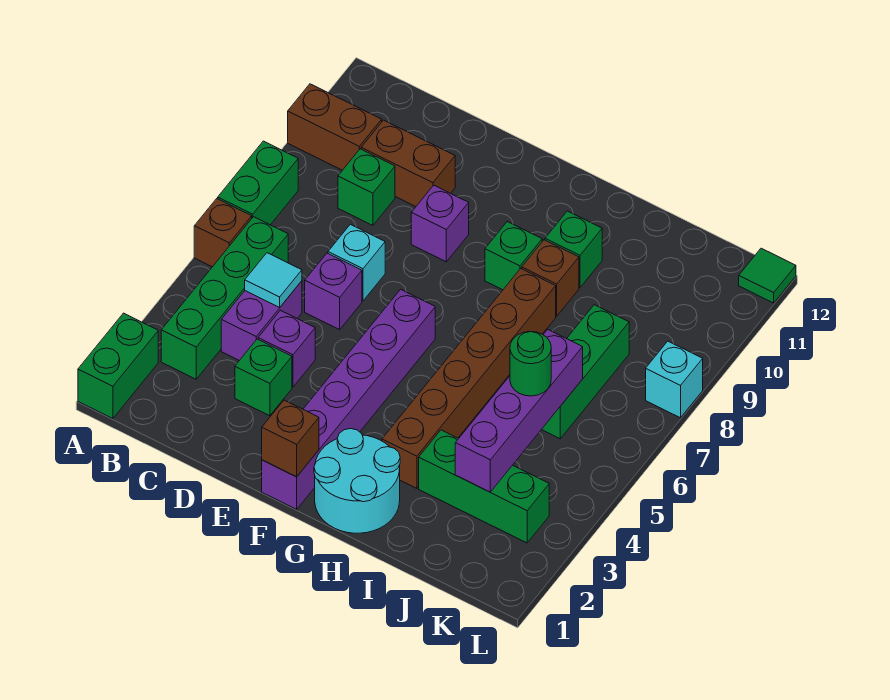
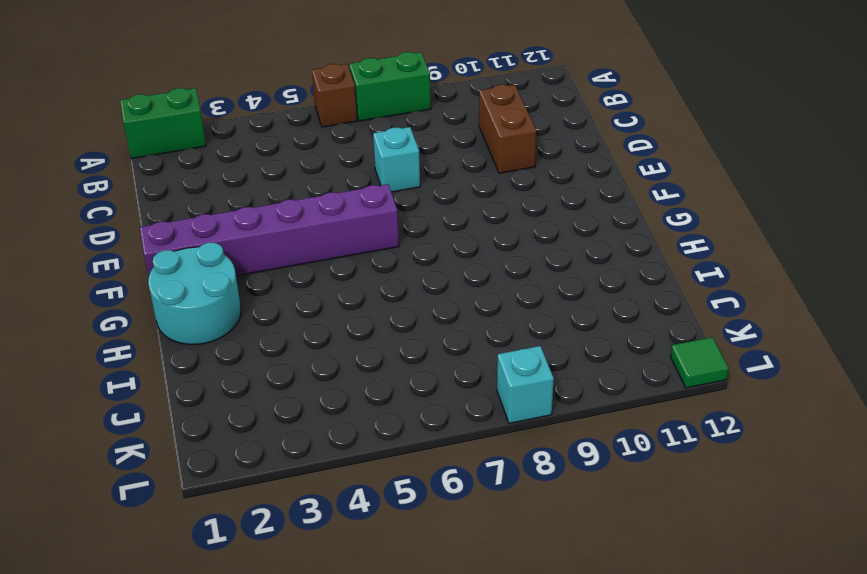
none -> brown 1x2 brick [288,84,382,170]
none -> green 1x4 brick [161,217,288,379]
none -> purple 1x2 brick [221,281,302,361]

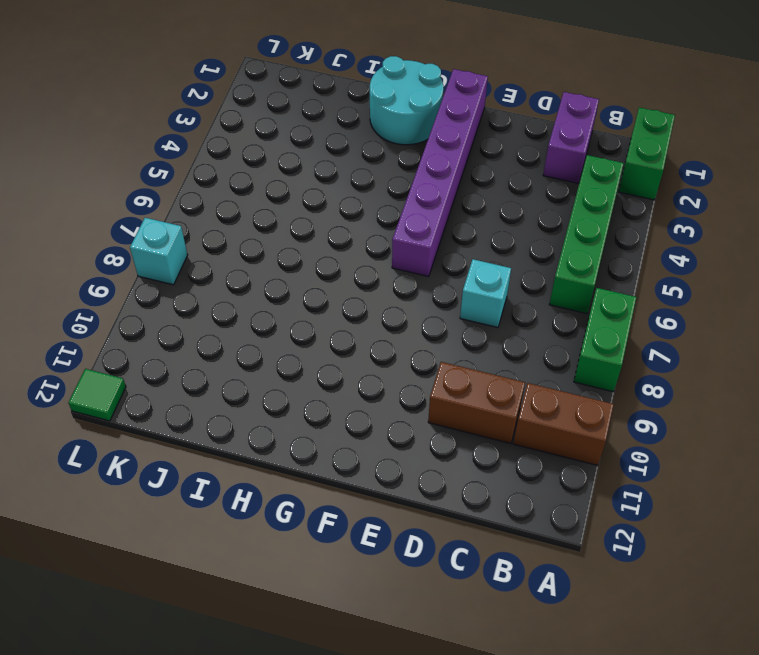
purple 1x2 brick [543,92,599,183] -> purple 1x2 brick moved to [221,281,302,361]
none -> brown 1x1 brick [194,199,252,267]
none -> green 1x1 brick [338,149,395,225]
none -> green 1x1 brick [235,339,292,416]

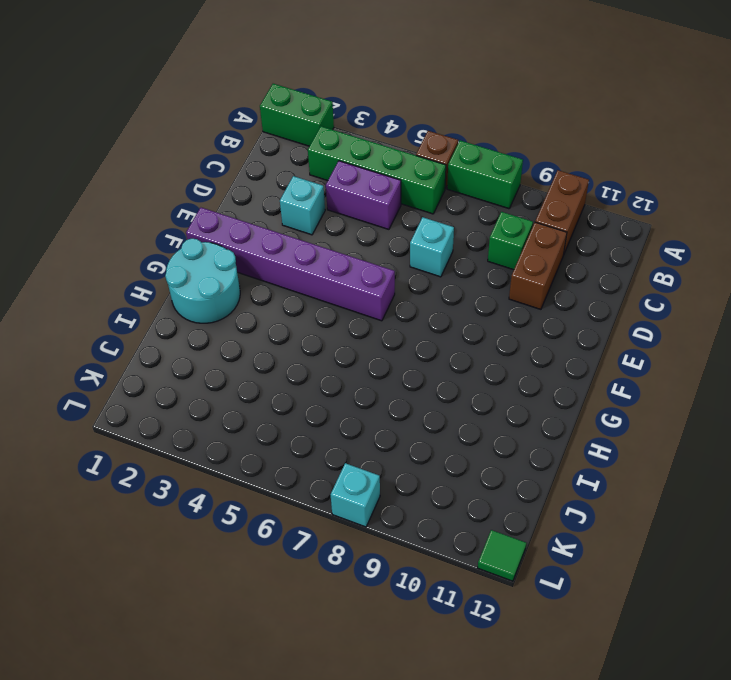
cyan 1x1 brick [280,176,325,235] -> green 1x1 brick [235,339,292,416]
none -> purple 1x1 brick [258,310,315,387]
none -> purple 1x1 brick [305,253,362,330]
none -> purple 1x1 brick [411,185,469,262]

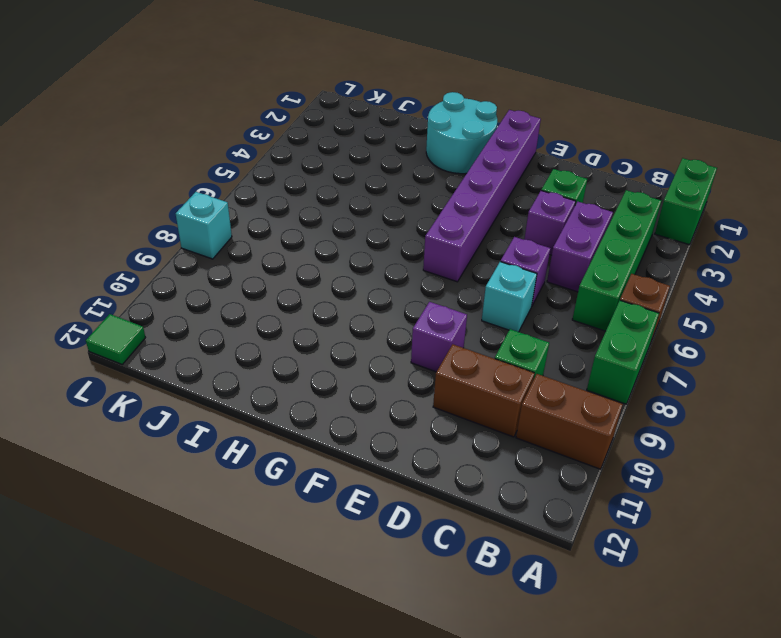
none -> green 1x1 brick [485,222,542,290]
none -> brown 1x6 brick [382,269,556,488]
none -> brown 1x1 brick [522,240,579,316]

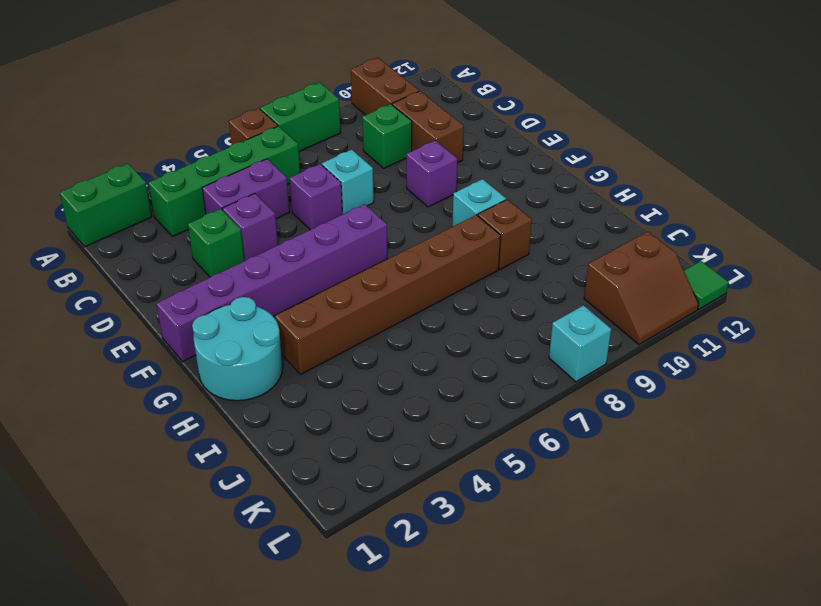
cyan 1x1 brick [452,179,506,227] -> green 1x1 brick [485,222,542,290]
brown 2x2 slope [584,231,699,345] -> none
none -> green 1x1 brick [545,211,602,288]
none -> green 1x3 brick [419,430,549,543]
none -> green 1x3 brick [542,305,629,439]

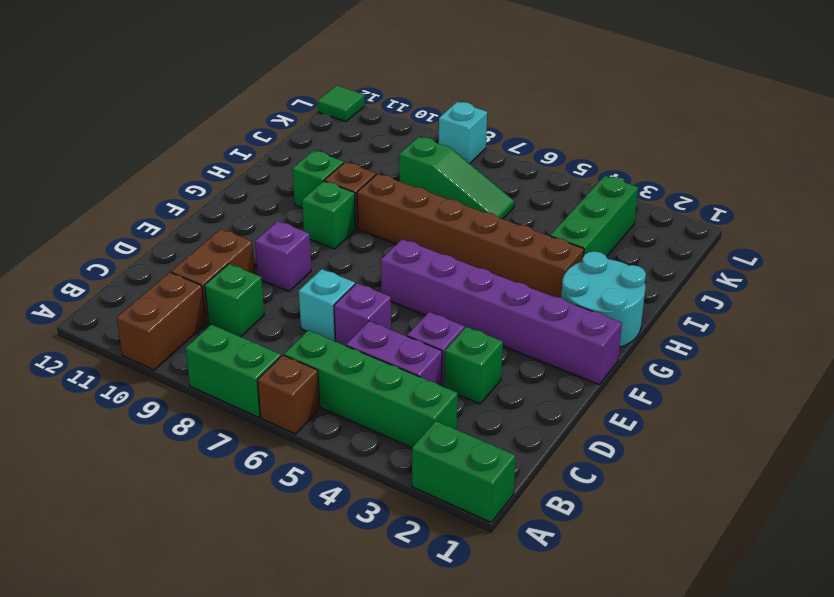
green 1x3 slope [399,137,514,219] -> green 1x3 brick [542,305,629,439]
none -> cyan 1x1 tile [245,253,302,307]
none -> brown 1x1 brick [262,400,319,477]
none -> purple 1x4 brick [455,329,583,492]

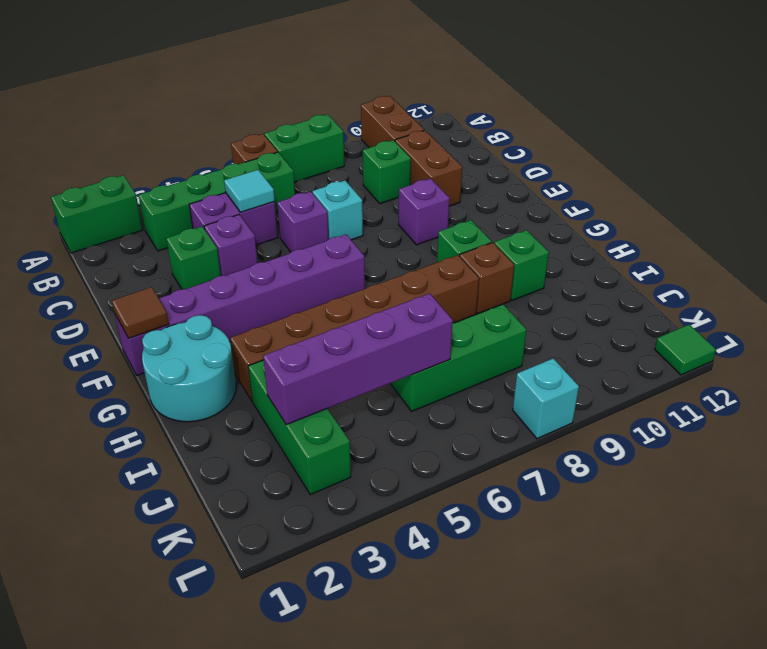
brown 1x1 tile [112,287,169,338] -> brown 1x1 brick [262,400,319,477]
none -> green 1x1 round brick [510,331,551,396]

